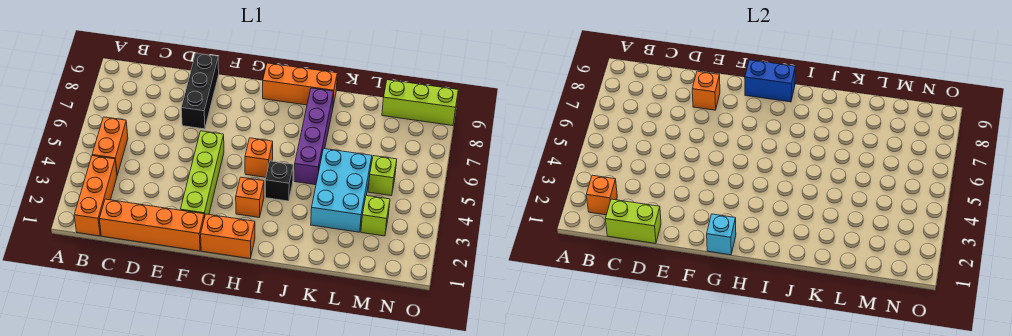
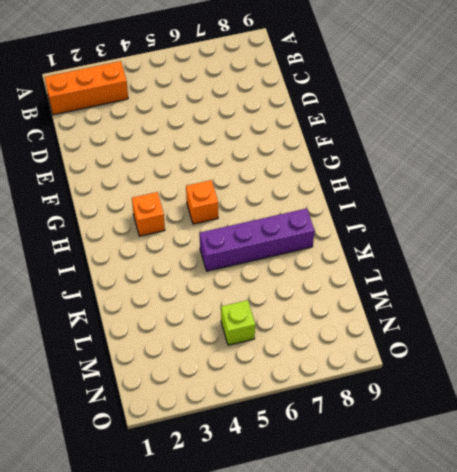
none -> orange 1x2 brick [92,117,128,175]
none -> orange 1x4 brick [99,199,204,251]
none -> black 1x3 brick [181,53,219,129]

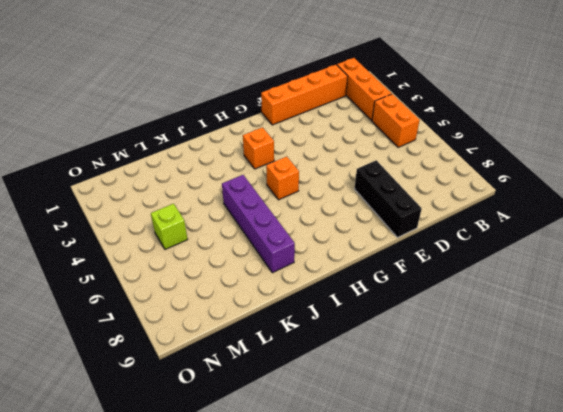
none -> lime 1x4 brick [181,131,224,218]
none -> orange 1x2 brick [201,214,255,259]
none -> orange 1x3 brick [263,63,337,106]

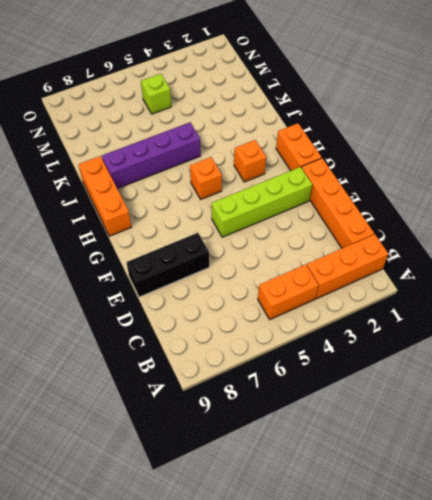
none -> black 1x1 brick [265,161,293,201]
none -> cyan 2x3 brick [311,149,372,232]
none -> lime 1x1 brick [361,196,390,236]

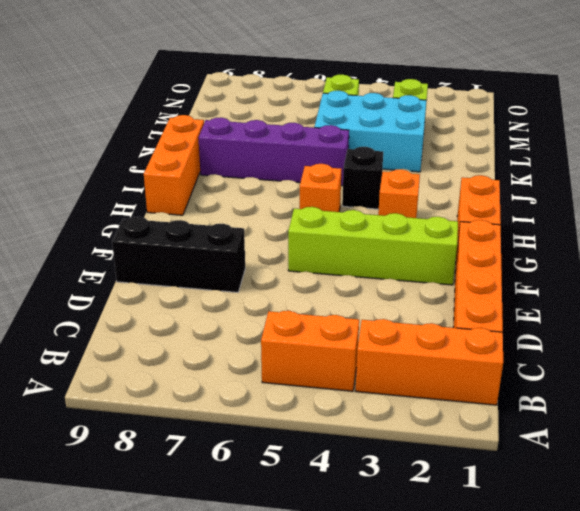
none -> lime 1x3 brick [382,80,458,126]
none -> orange 1x1 brick [586,175,617,215]
none -> lime 1x2 brick [605,199,661,244]

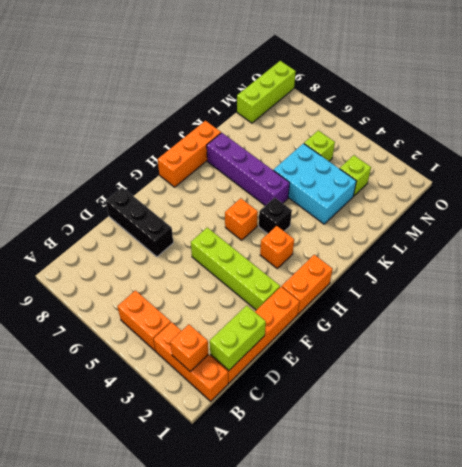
none -> orange 1x1 brick [692,71,720,110]
none -> cyan 1x1 brick [707,214,736,255]
none -> blue 1x2 brick [745,60,795,102]

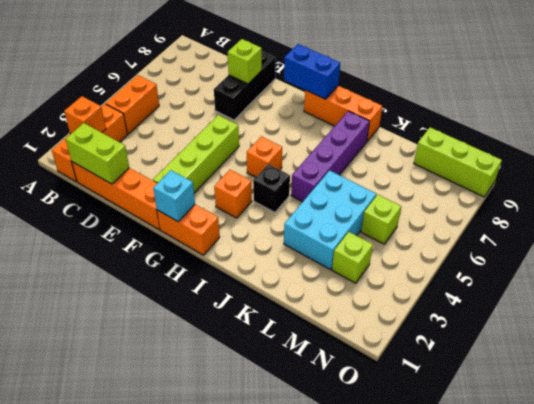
lime 1x1 brick [228,39,262,84] -> orange 1x1 brick [692,71,720,110]

